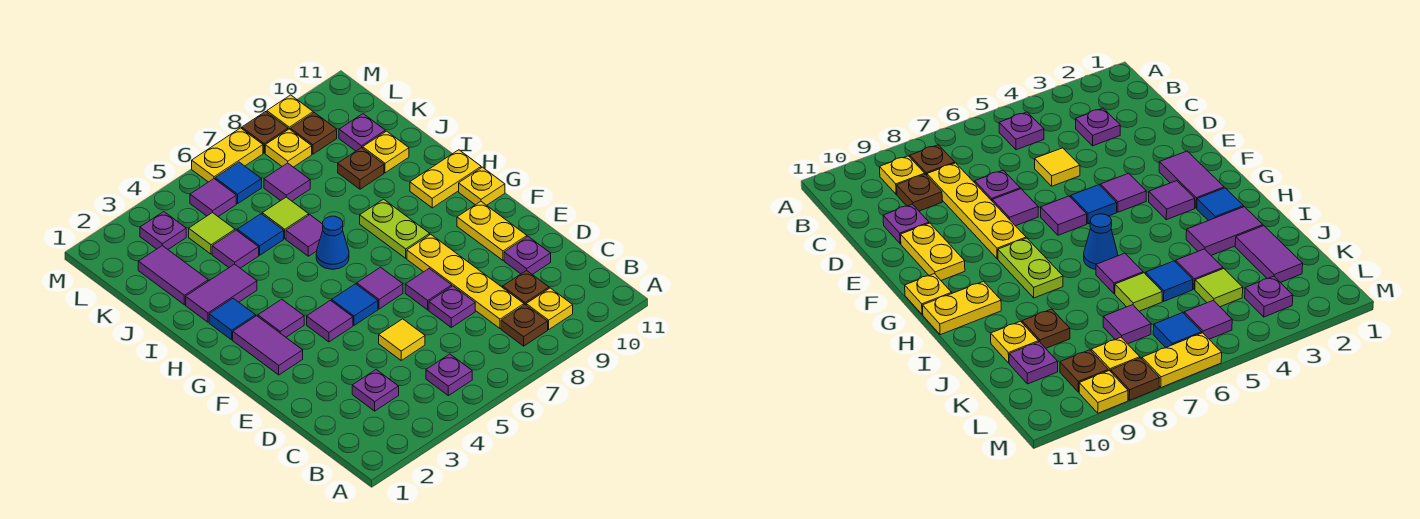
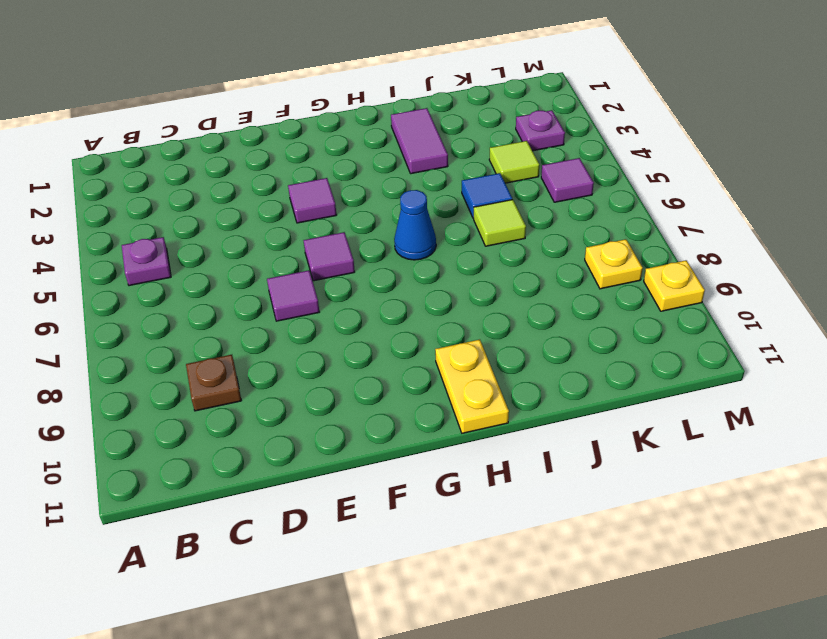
none -> brown 1x1 plate [501,305,548,346]
none -> yellow 1x1 plate [526,288,573,329]
none -> purple 1x1 plate [352,370,399,411]
none -> yellow 1x4 plate [407,234,524,329]

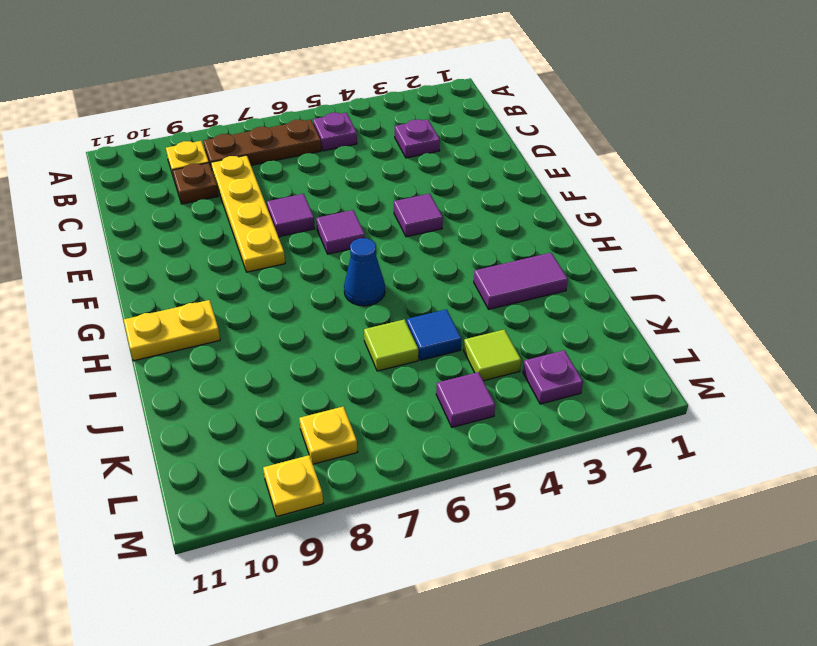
brown 1x3 plate [203,120,321,170] -> brown 1x1 plate [501,305,548,346]
none -> yellow 1x1 tile [379,319,425,360]
none -> purple 1x1 plate [429,286,475,327]
none -> purple 1x1 plate [504,237,551,275]
none -> yellow 1x2 plate [457,201,527,260]

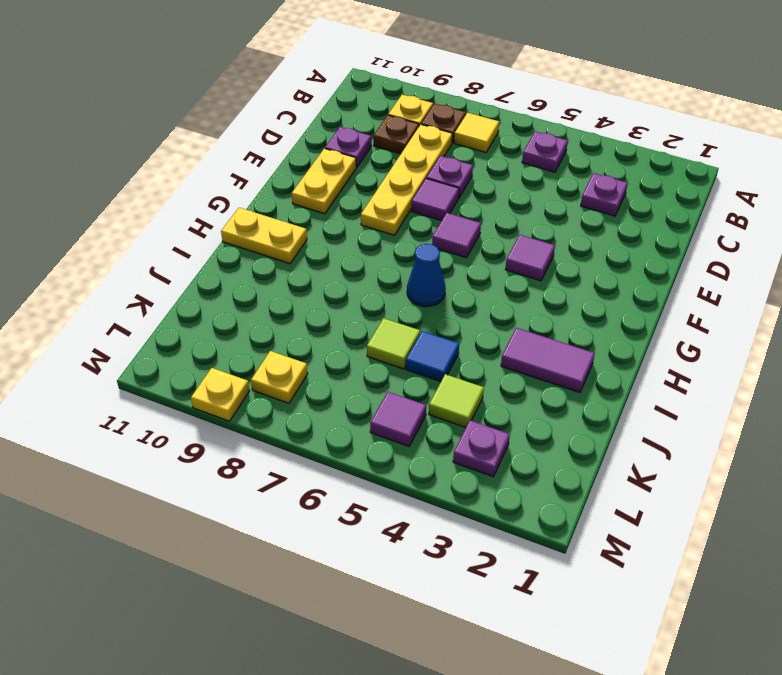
yellow 1x1 tile [454,113,499,152] -> yellow 1x1 tile moved to [379,319,425,360]
none -> purple 1x2 tile [233,316,303,375]
none -> blue 1x1 tile [332,284,378,325]
none -> purple 1x1 tile [258,299,304,337]
none -> lime 1x2 plate [360,199,430,258]

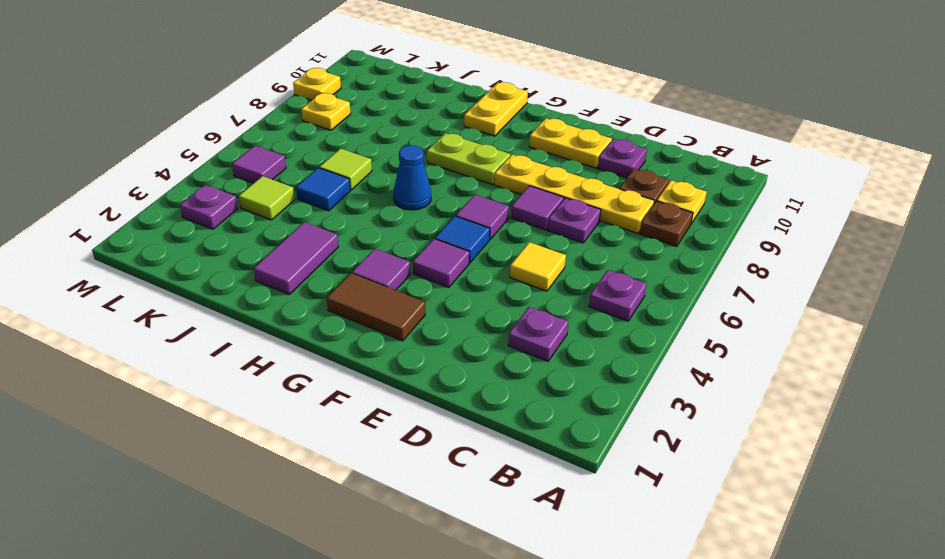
brown 1x2 tile [327,273,425,341] -> purple 1x2 tile [233,316,303,375]
none -> yellow 1x1 plate [459,167,505,205]
none -> blue 1x1 tile [209,298,256,340]
none -> purple 1x1 tile [286,215,323,256]
none -> purple 1x2 tile [138,246,208,305]

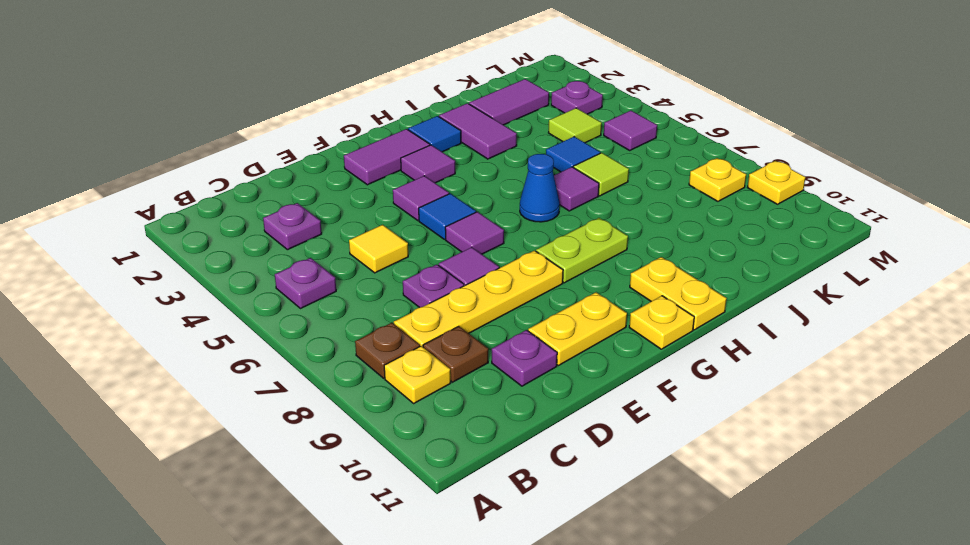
none -> purple 1x1 tile [212,230,259,268]
none -> brown 1x1 plate [338,148,384,189]
none -> yellow 1x1 plate [363,131,409,173]
none -> purple 1x1 tile [264,163,310,201]

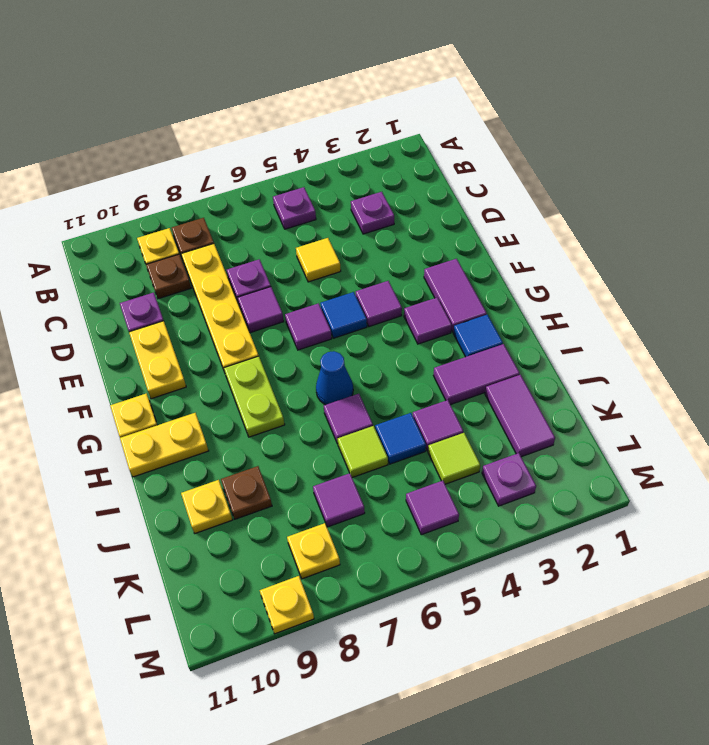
none -> purple 1x1 plate [339,114,385,151]
none -> blue 1x1 tile [215,162,262,204]
none -> brown 1x1 plate [290,113,337,154]
none -> yellow 1x2 plate [192,128,263,182]

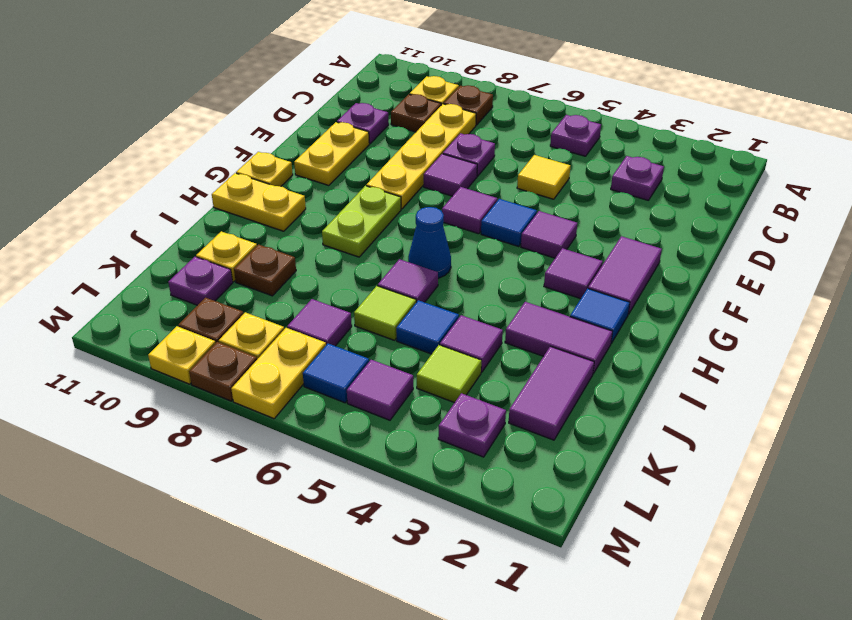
yellow 1x2 plate [231,328,326,419] -> yellow 1x2 plate turned to [192,128,263,182]

